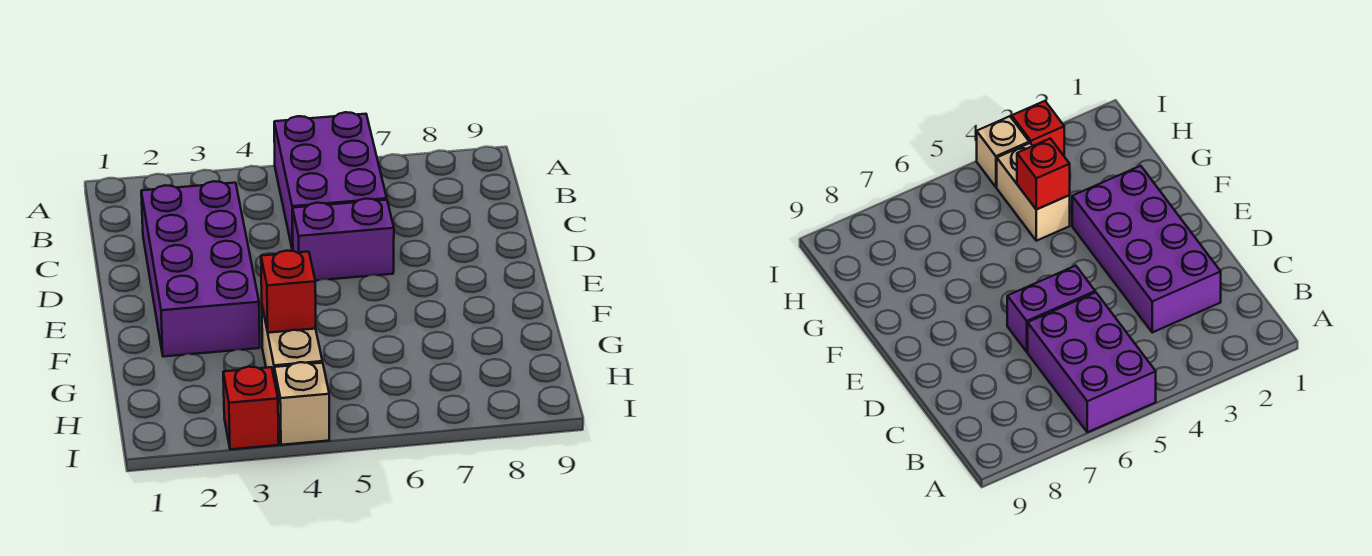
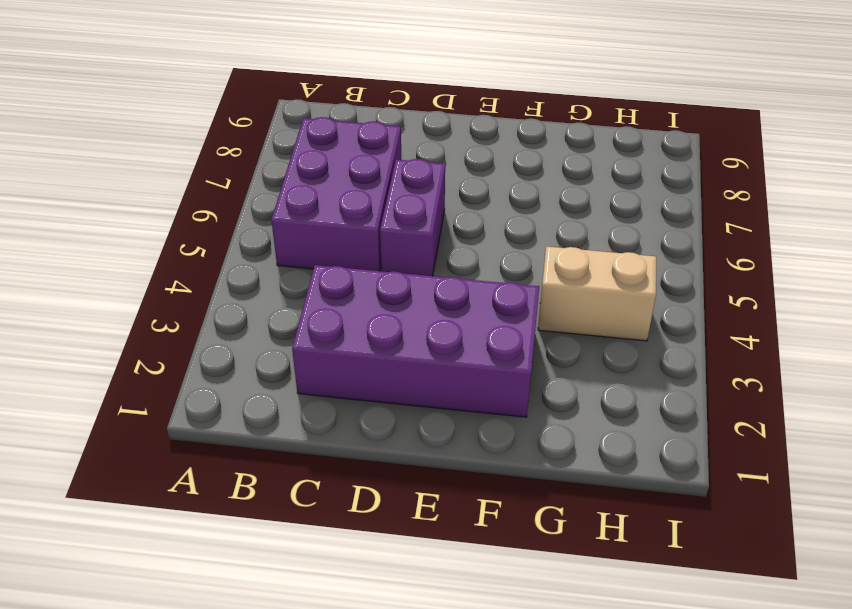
purple 2x3 brick [271,117,401,271] -> purple 2x3 brick turned to [274,112,387,251]
none -> red 1x1 brick [223,367,279,449]
none -> tan 1x1 brick [274,362,329,445]

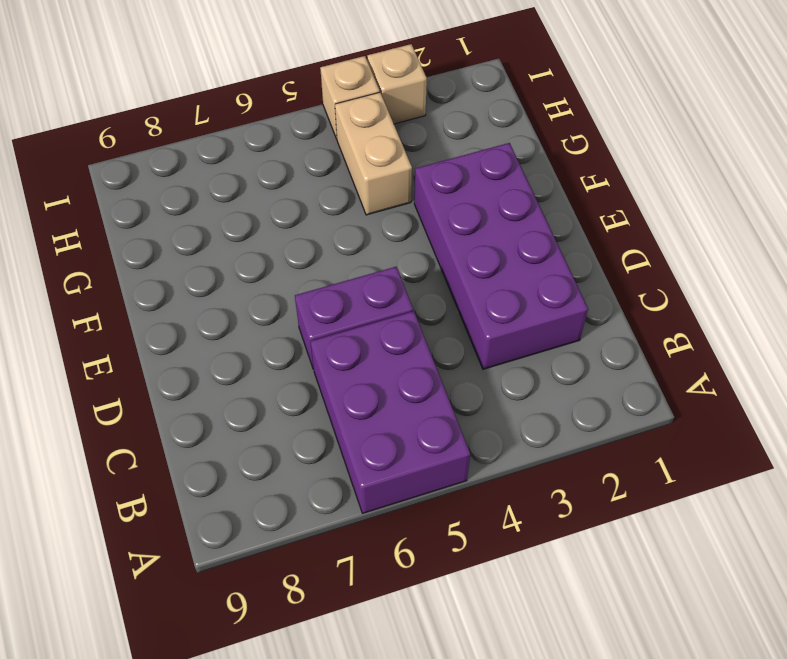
tan 1x1 brick [367,44,427,124] -> red 1x1 brick [223,367,279,449]
none -> red 1x1 brick [261,251,316,333]

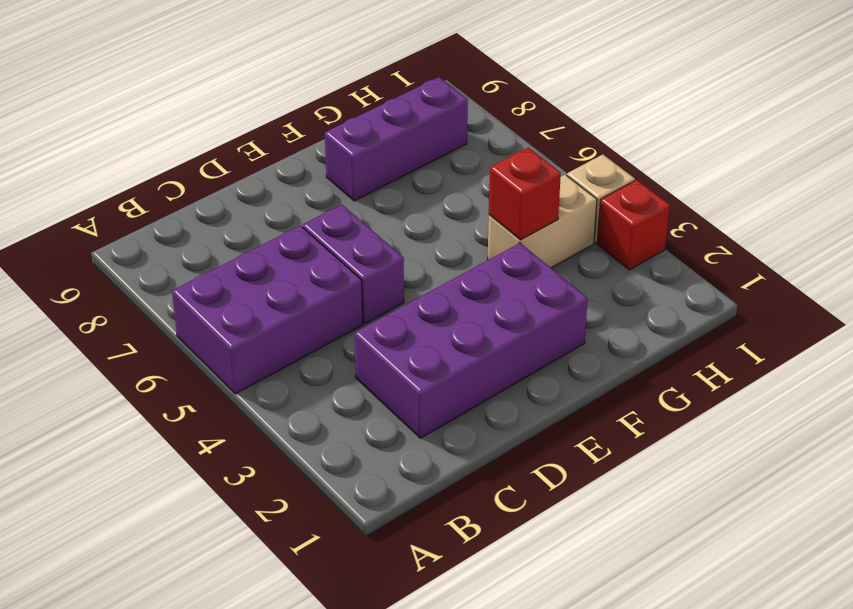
purple 1x3 brick [325,77,468,201] -> none

